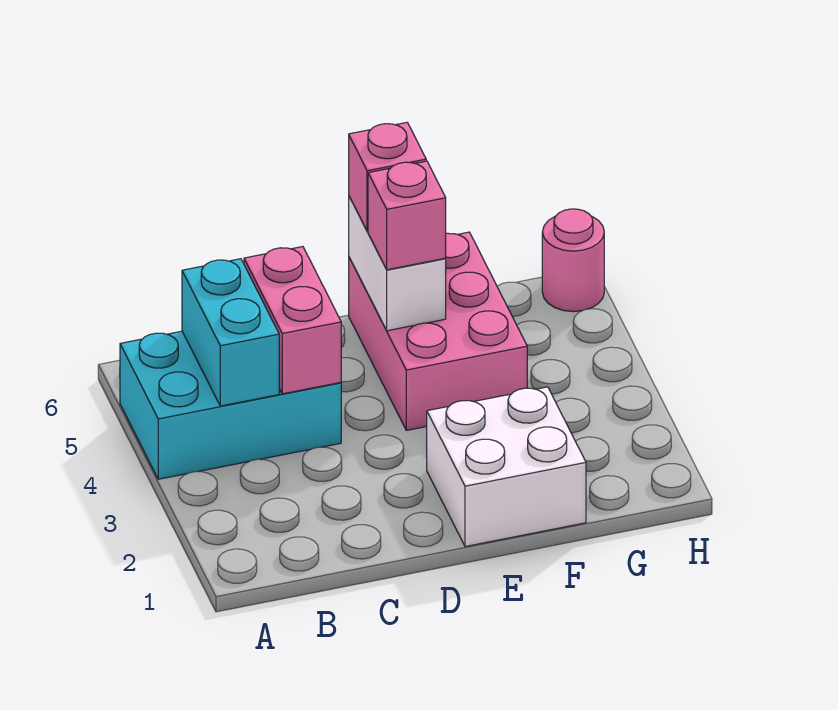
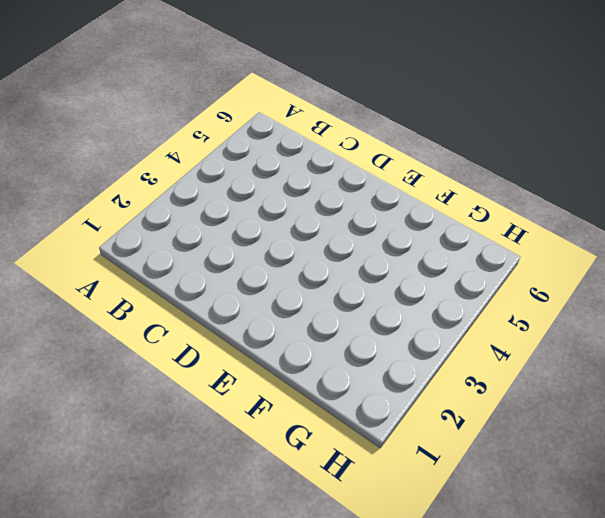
none -> cyan 2x3 brick [120,331,341,479]
none -> white 2x2 brick [427,387,586,547]

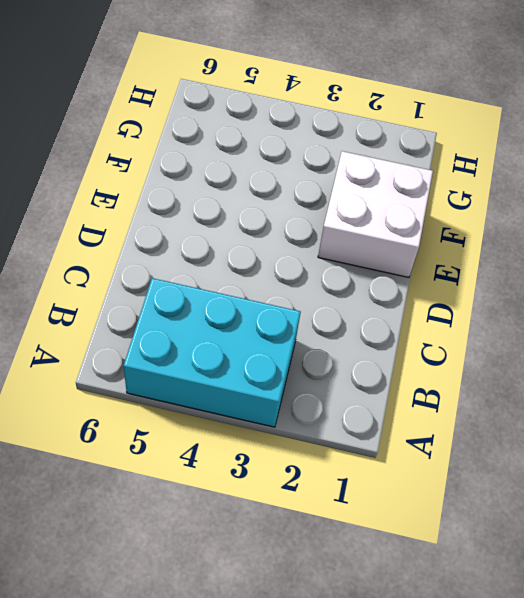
cyan 2x3 brick [124,278,301,427] -> cyan 2x3 brick turned to [120,331,341,479]
none -> pink 2x3 brick [349,232,527,430]
none -> pink 1x1 round brick [542,209,604,312]

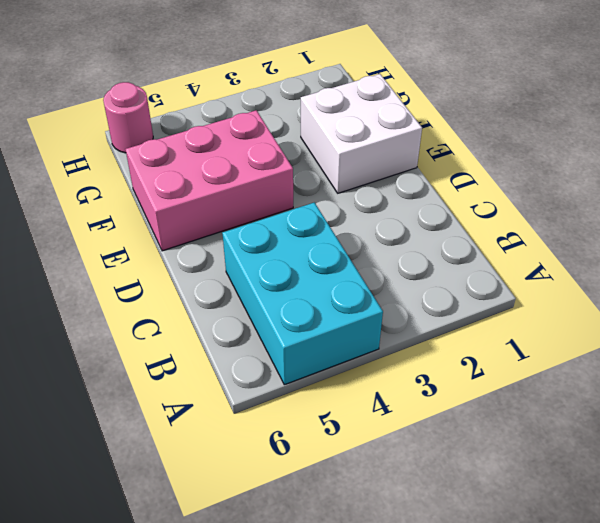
none -> cyan 1x2 brick [182,259,279,406]
none -> pink 1x2 brick [244,247,341,394]

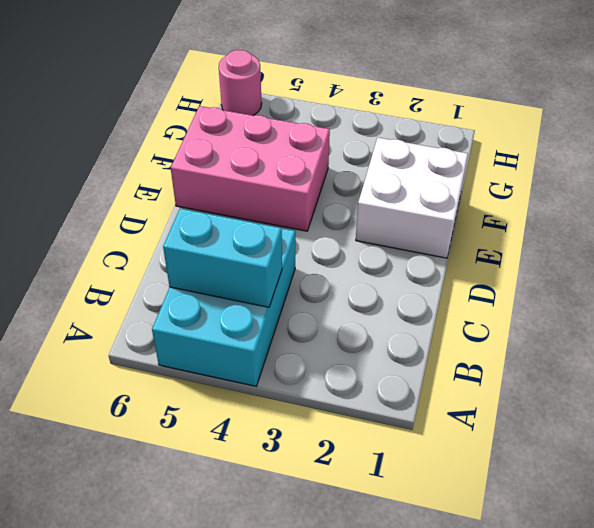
none -> pink 1x2 brick [244,247,341,394]
none -> white 1x2 brick [349,197,446,331]

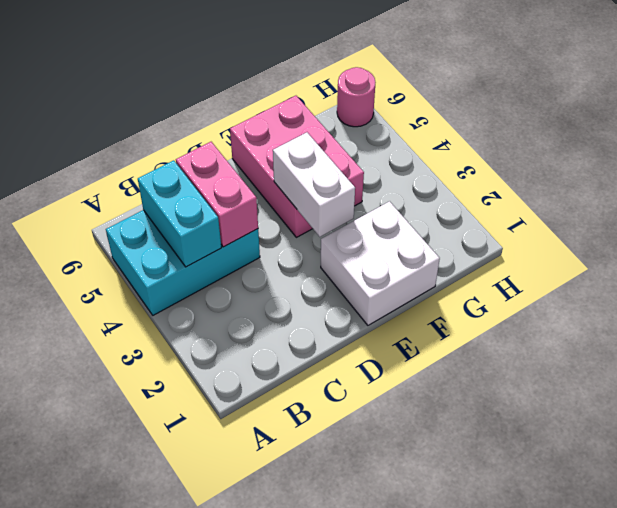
white 1x2 brick [273,132,355,237] -> white 1x2 brick moved to [349,197,446,331]
none -> pink 1x1 brick [368,161,446,270]
none -> pink 1x1 brick [349,123,426,231]

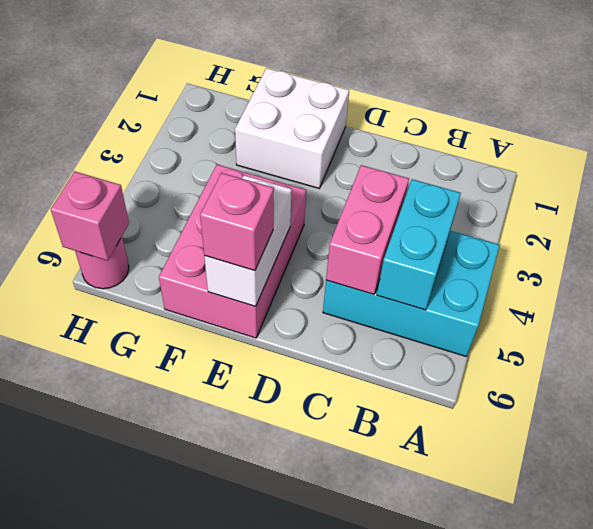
pink 1x1 brick [51,171,129,261] -> pink 1x1 brick moved to [368,161,446,270]

